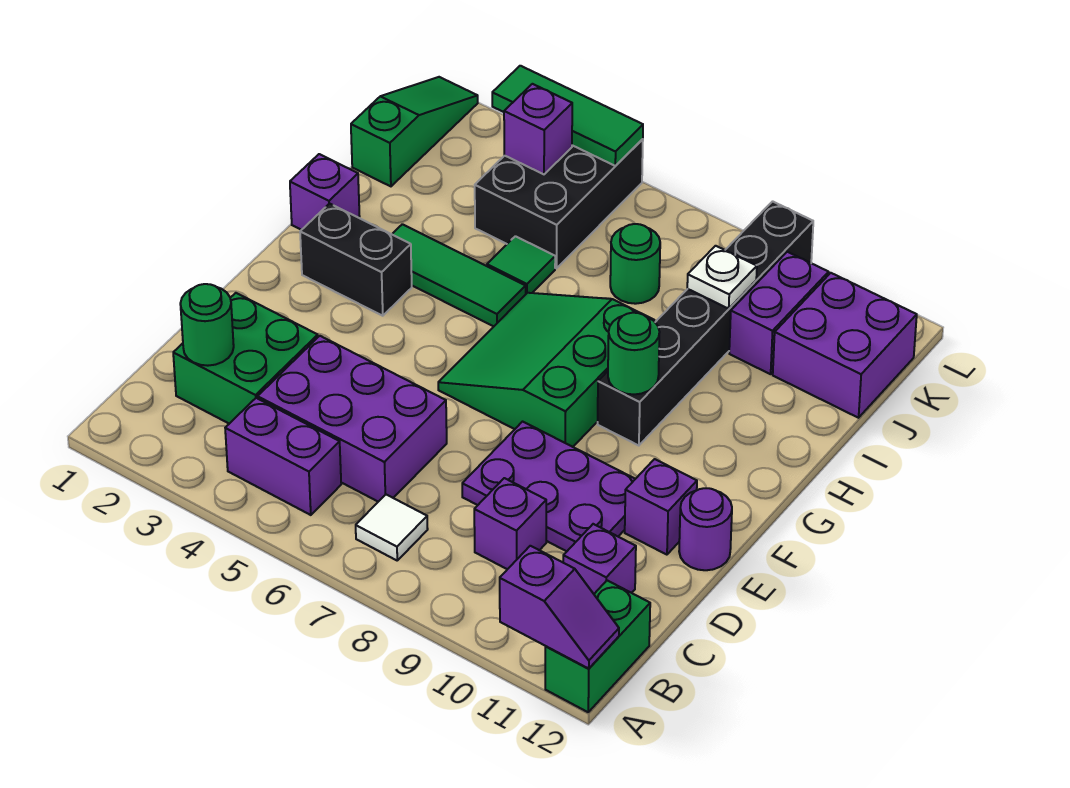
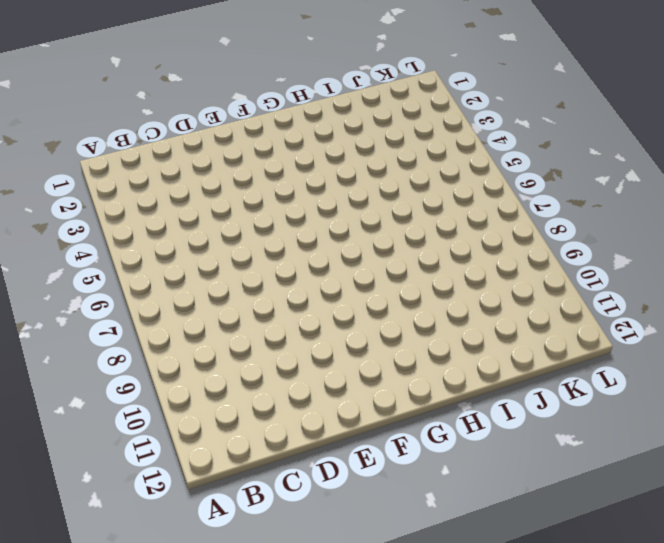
none -> green 1x2 brick [545,580,650,712]
none -> purple 1x2 brick [225,398,341,515]
none -> white 1x1 tile [356,495,428,560]

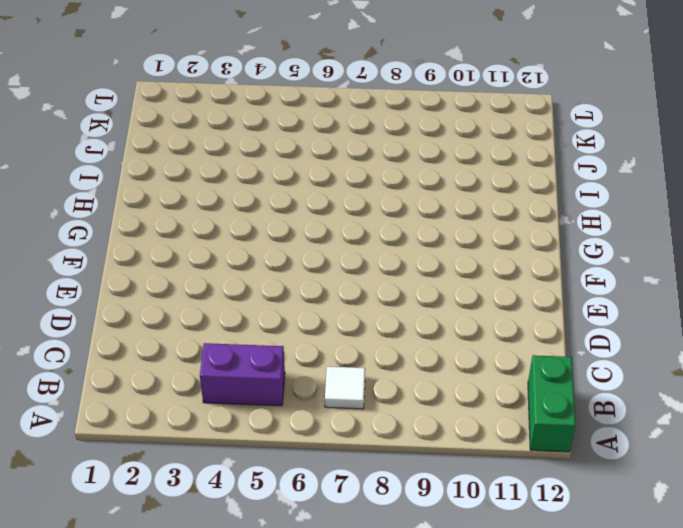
none -> green 2x2 brick [173,293,318,424]
none -> purple 2x3 brick [258,336,447,502]
none -> purple 1x1 brick [474,478,546,569]

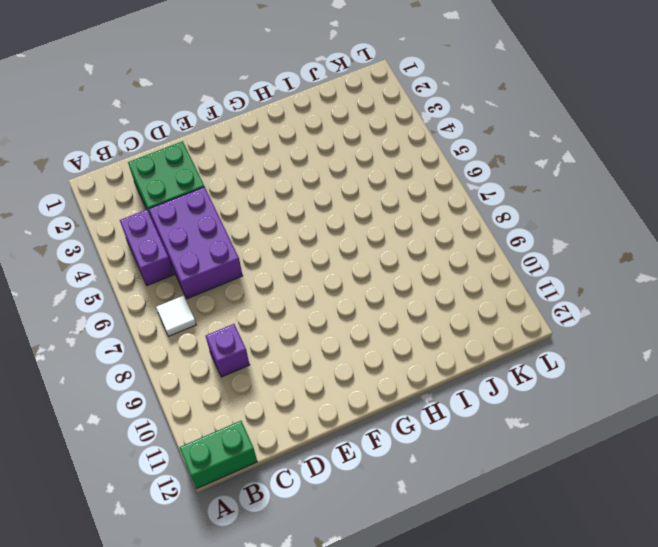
none -> purple 1x1 brick [563,524,636,594]
none -> purple 2x3 plate [462,422,635,551]
none -> purple 1x1 brick [625,459,697,555]

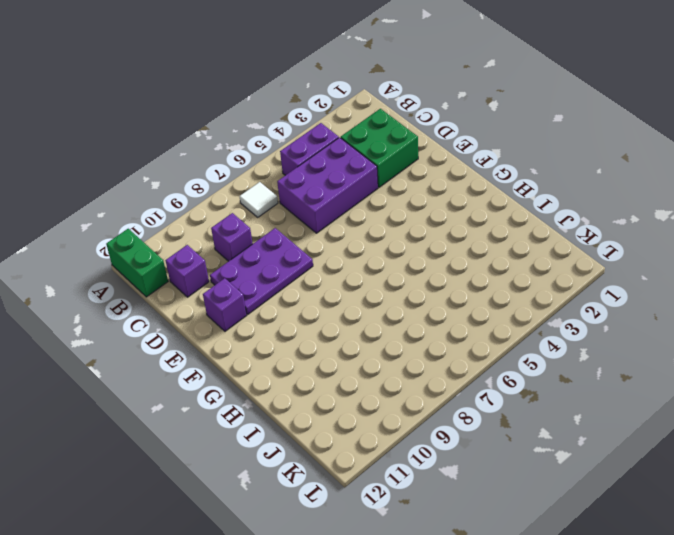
none -> purple 1x1 round brick [679,488,732,570]
none -> green 3x3 slope [438,293,654,447]
none -> black 1x2 brick [300,204,412,316]

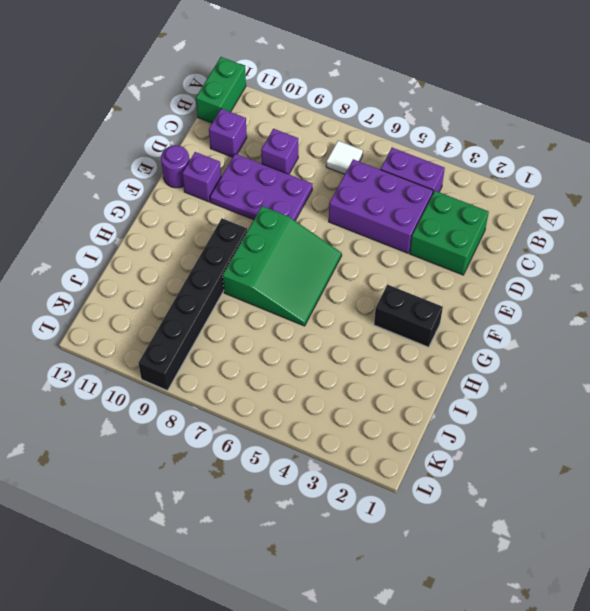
none -> purple 1x1 brick [290,154,360,230]
none -> green 1x3 tile [392,224,526,326]
none -> green 1x1 tile [487,236,555,294]

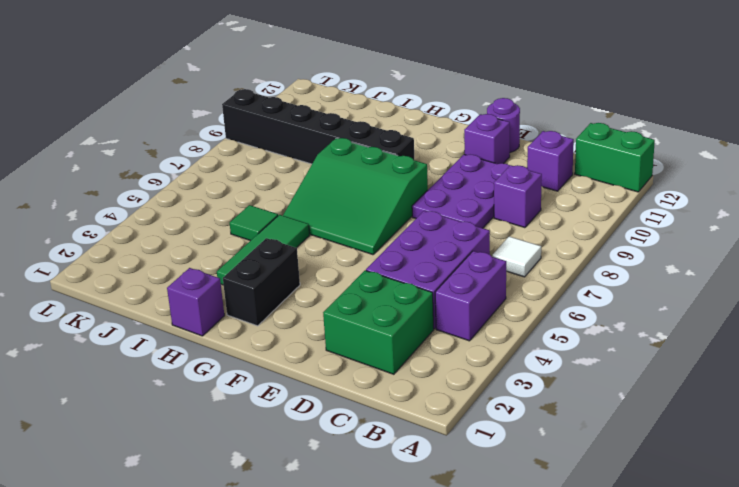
none -> green 1x3 slope [351,77,478,186]
none -> black 2x3 brick [475,139,643,268]
none -> green 1x1 round brick [610,224,660,304]

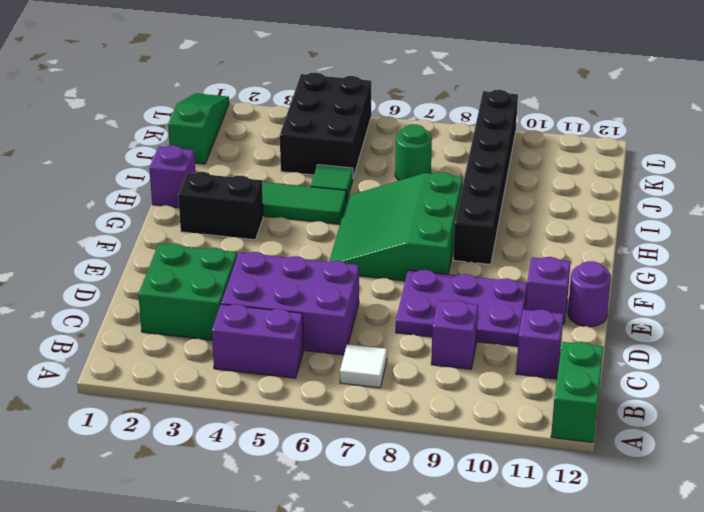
none -> purple 1x2 brick [729,252,829,374]
none -> purple 2x2 brick [773,273,917,418]
none -> purple 1x2 slope [500,546,619,668]

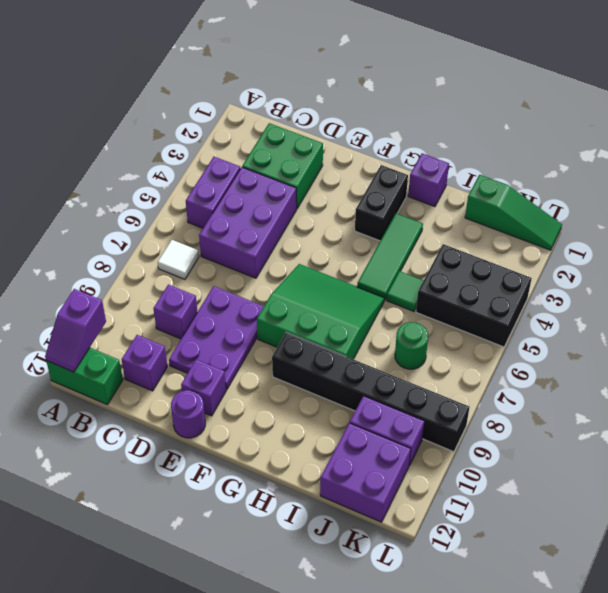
none -> green 1x1 round brick [180,284,234,366]
none -> green 1x1 round brick [608,313,660,395]
none -> white 1x1 plate [687,246,757,309]

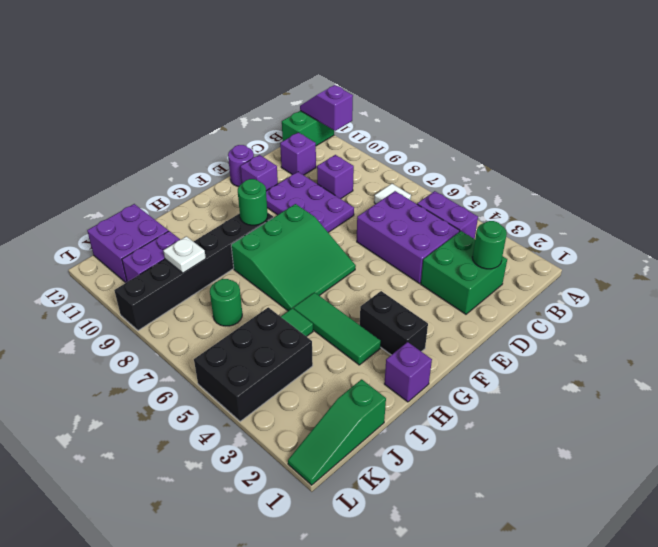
none -> purple 1x1 brick [504,84,572,174]
none -> green 1x3 tile [492,66,643,166]

